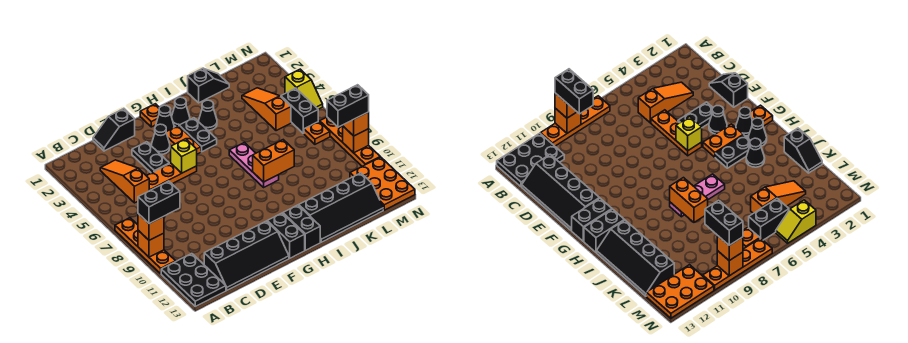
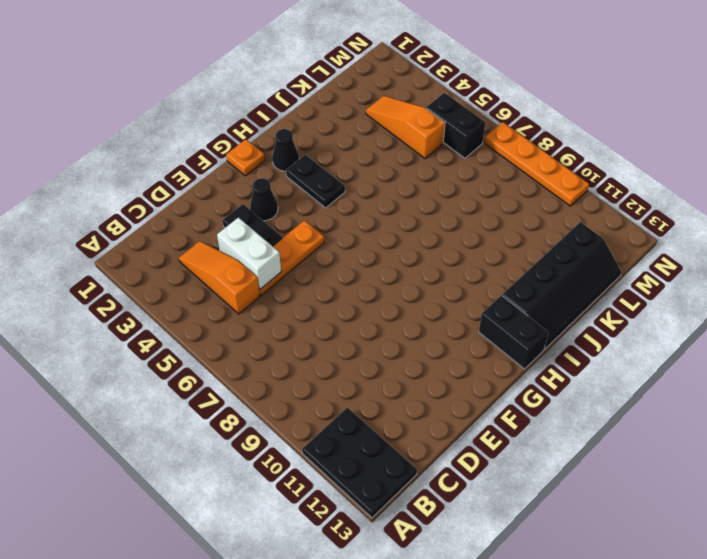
white 1x2 brick [217,218,281,289] -> none
none -> orange 1x4 plate [115,218,176,273]
none -> black 2x4 slope [204,221,289,290]
none -> black 1x2 slope [93,109,135,151]
none -> black 1x1 cone [156,105,174,132]

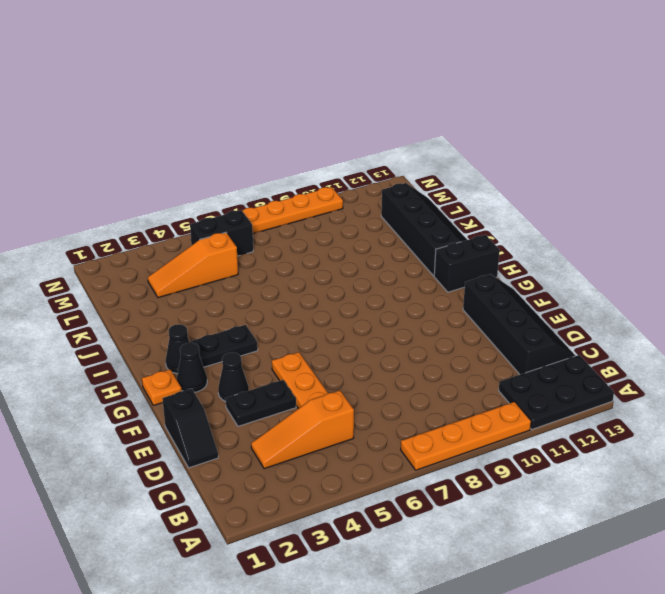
none -> orange 1x2 plate [166,126,201,154]
none -> black 1x2 brick [267,213,305,258]
none -> black 1x1 cone [199,100,217,130]
none -> pink 1x3 plate [229,142,279,187]

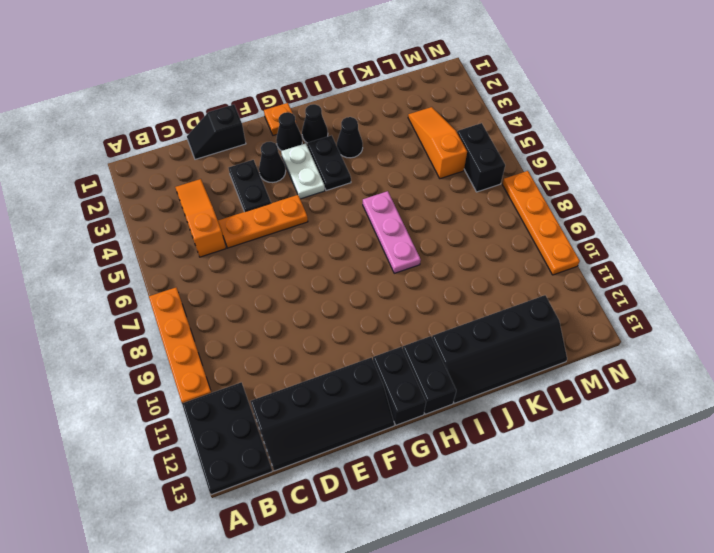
white 1x2 plate [281,143,325,199] -> orange 1x2 plate [166,126,201,154]
none -> black 1x2 slope [188,68,229,103]
none -> orange 1x1 plate [304,121,330,144]
none -> orange 2x3 plate [350,157,415,210]
none -> yellow 1x2 slope [285,69,323,109]

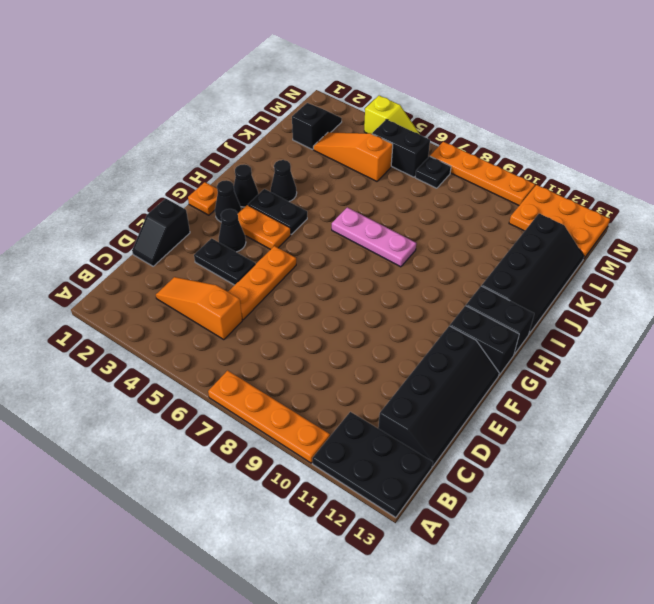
black 1x2 slope [292,103,342,149] -> black 1x2 slope moved to [188,68,229,103]
black 1x1 plate [415,156,451,188] -> orange 1x1 plate [304,121,330,144]
none -> orange 1x1 brick [138,231,164,257]
none -> yellow 1x1 brick [171,139,197,173]
none -> orange 1x2 brick [253,140,294,182]
none -> orange 1x1 brick [343,126,369,153]

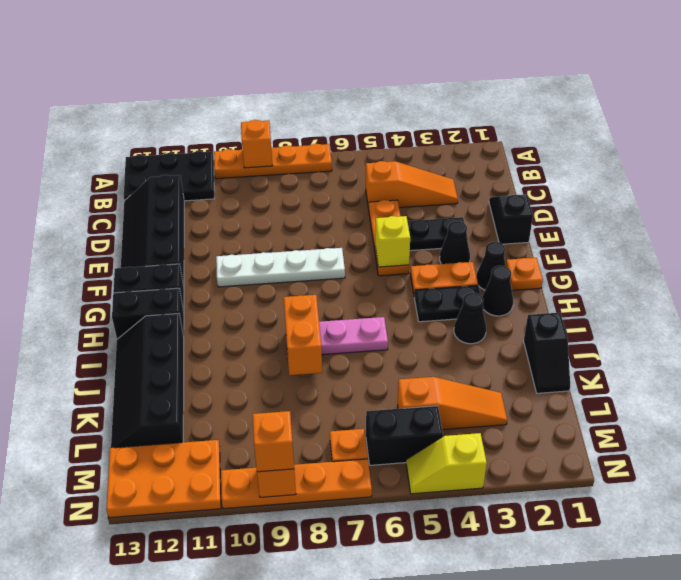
white 1x4 plate [216,248,345,287] -> none
none -> orange 1x1 brick [138,214,164,240]
none -> black 1x2 brick [138,181,180,224]
none -> black 1x2 brick [327,85,369,127]

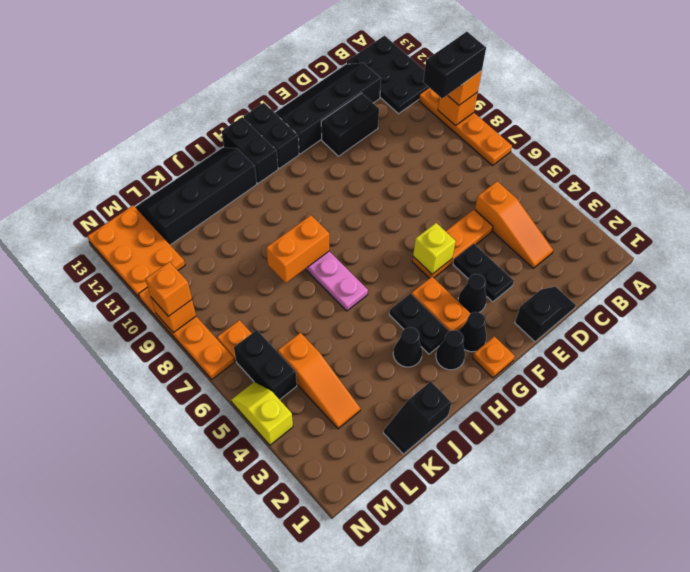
black 1x2 brick [321,93,379,156] -> black 1x2 brick moved to [327,85,369,127]

